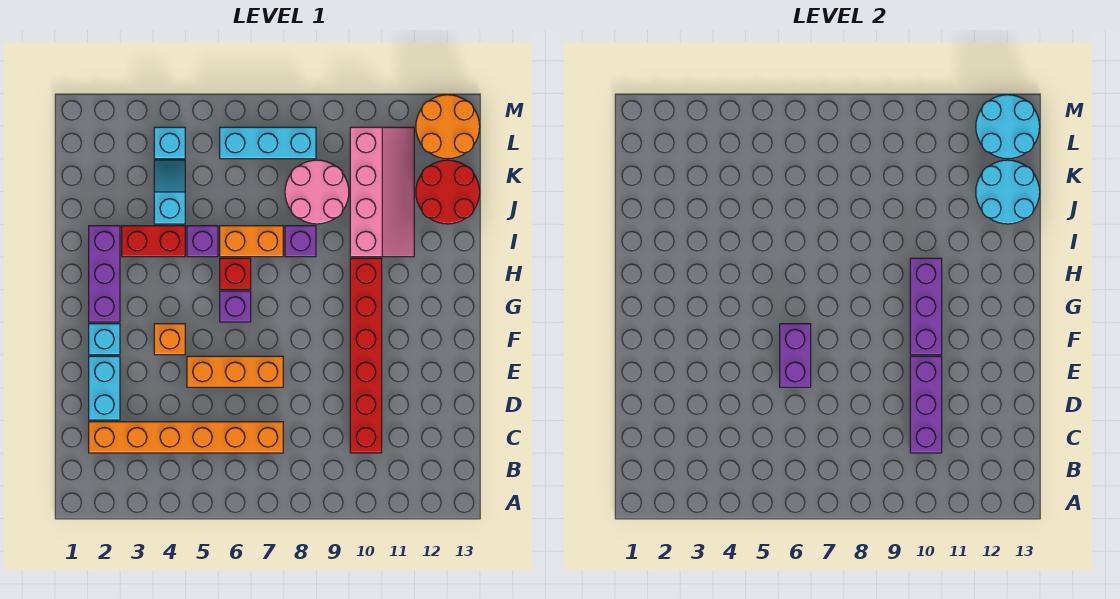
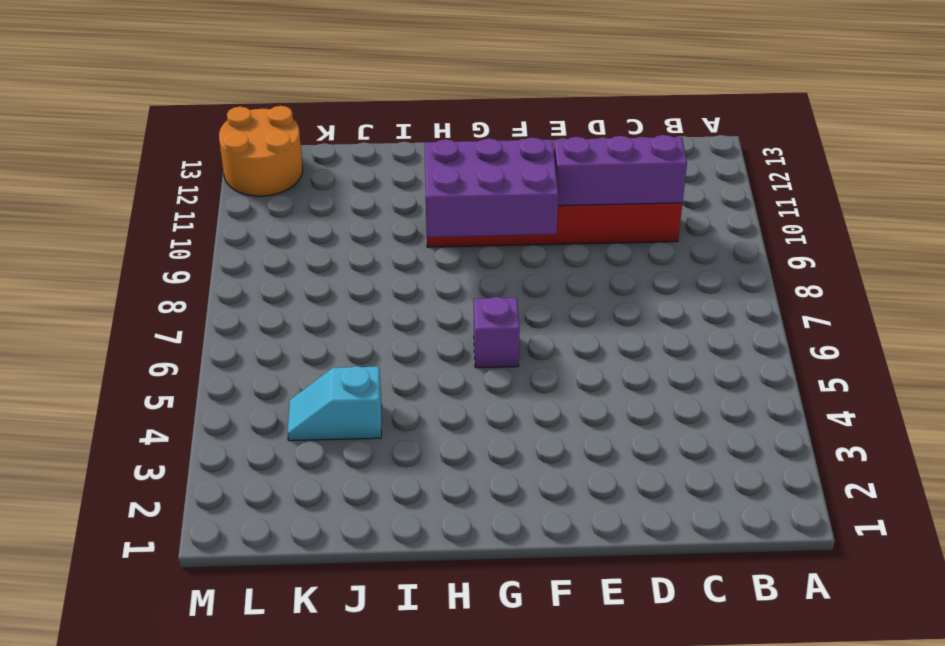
purple 2x3 brick [425,138,558,237] -> purple 1x3 brick [910,258,942,355]
none -> orange 1x6 brick [89,422,283,453]
none -> cyan 1x2 brick [89,356,120,420]
none -> orange 1x3 brick [187,356,283,387]

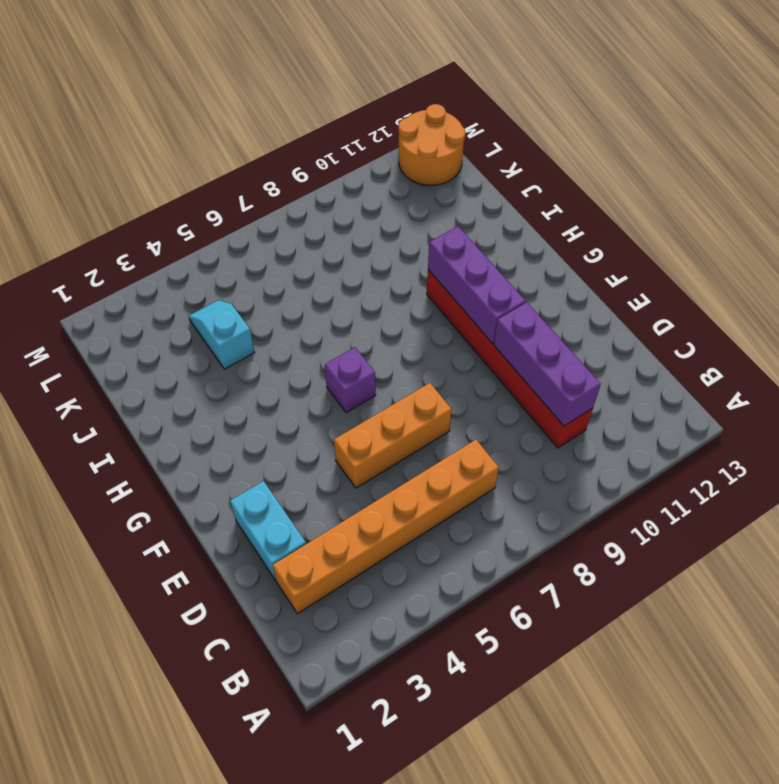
none -> cyan 1x1 brick [89,324,120,355]
none -> orange 1x1 brick [154,324,185,355]
none -> purple 1x3 brick [89,226,120,322]

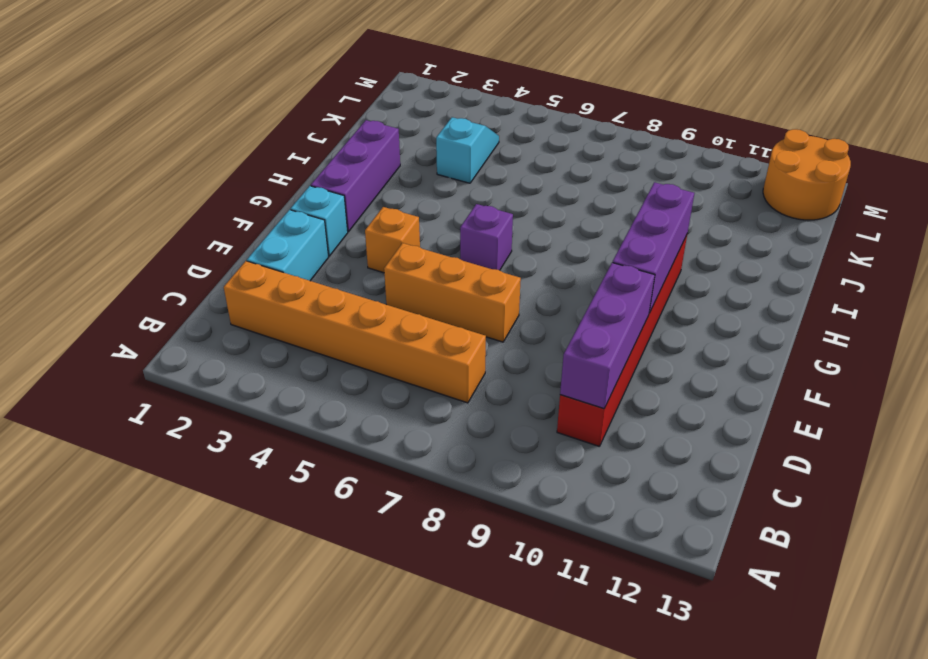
none -> red 1x1 brick [220,258,251,289]
none -> red 1x2 brick [122,226,185,257]
none -> purple 1x1 brick [187,226,218,257]

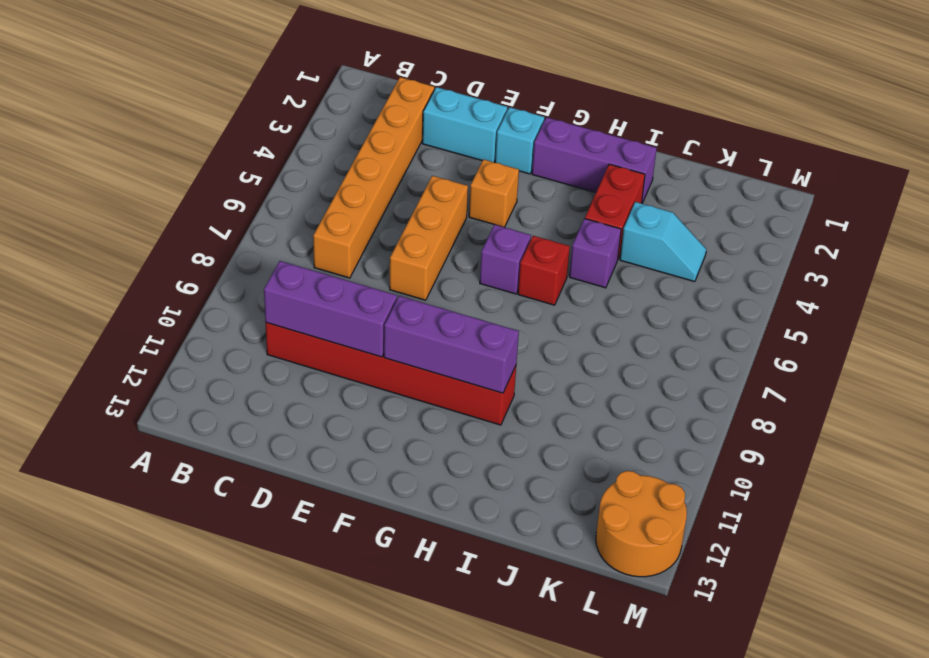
none -> orange 1x2 brick [220,226,283,257]
none -> purple 1x1 brick [285,226,316,257]
none -> pink 2x4 slope [350,127,414,257]

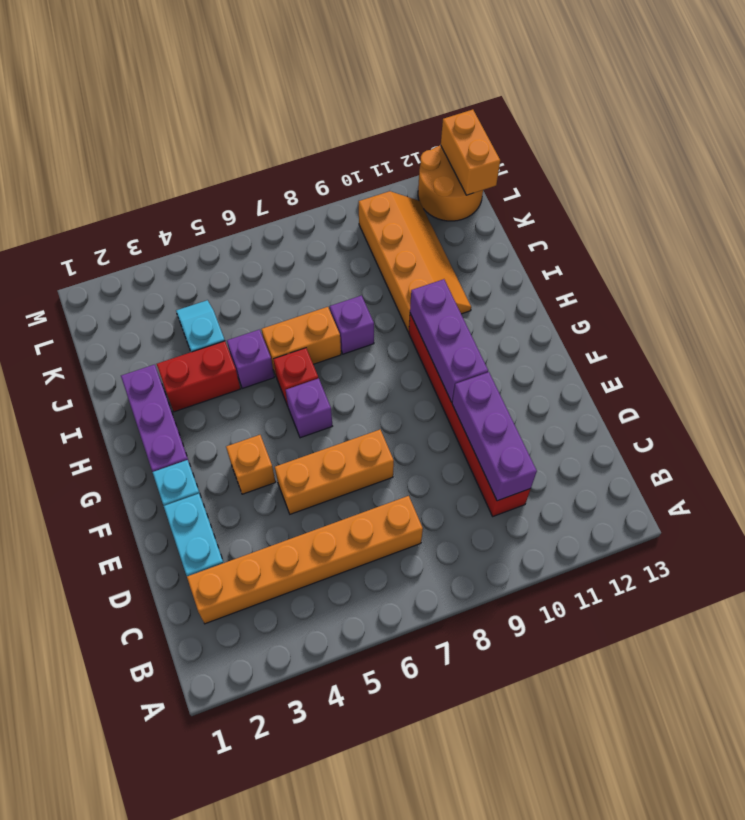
orange 2x4 slope [359,191,471,332] -> pink 2x4 slope [350,127,414,257]
orange 1x2 brick [441,110,500,195] -> cyan 2x2 round brick [976,95,1040,159]
none -> pink 2x2 round brick [285,160,349,224]
none -> red 2x2 round brick [416,160,480,224]
none -> cyan 1x1 brick [154,127,185,159]

